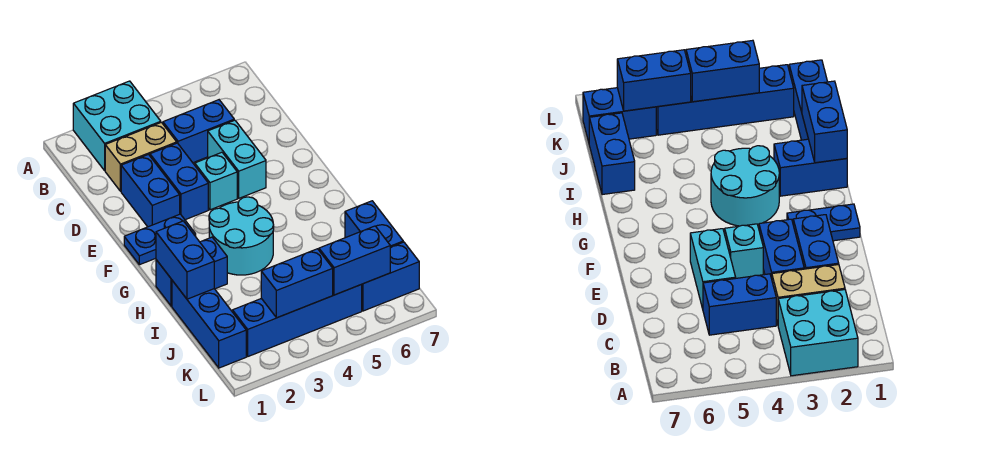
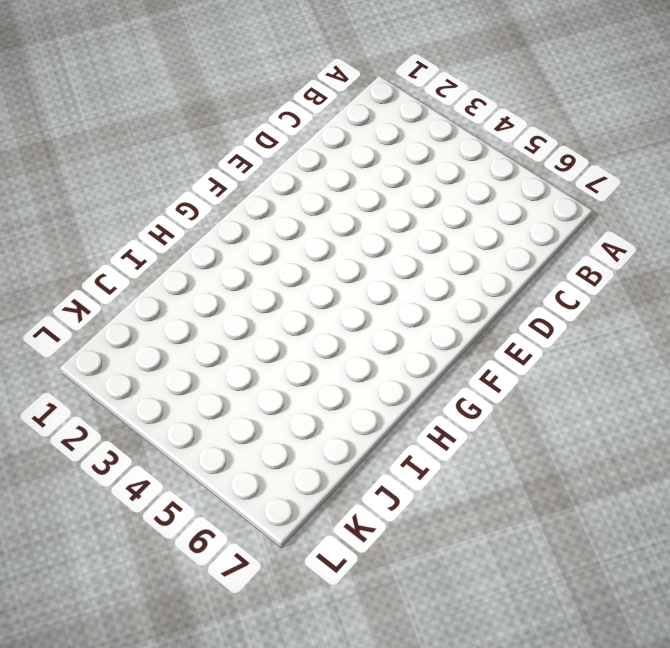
none -> cyan 2x2 brick [73,81,161,170]
none -> tan 1x2 brick [105,122,177,191]
none -> blue 1x2 brick [163,100,234,163]

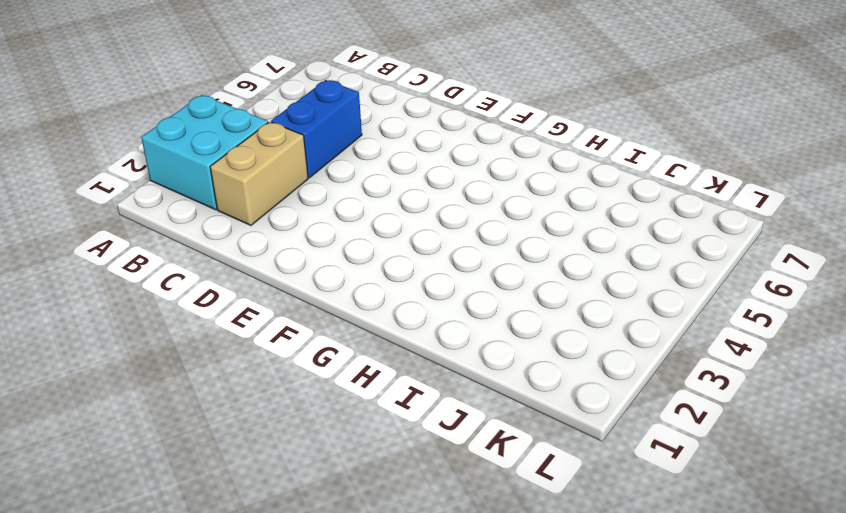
none -> blue 1x2 brick [121,155,180,227]
none -> blue 1x2 brick [150,143,208,220]
none -> cyan 1x2 brick [208,120,266,198]

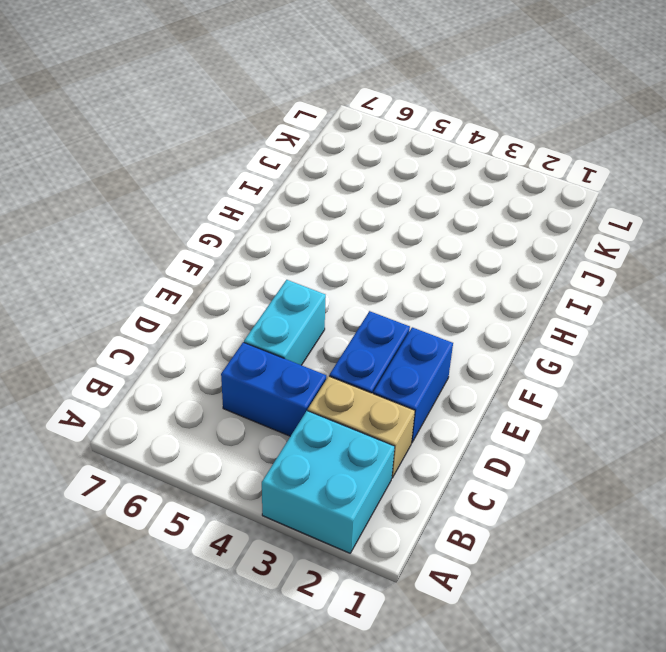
none -> cyan 1x1 brick [195,152,237,210]
none -> blue 1x2 plate [124,214,196,265]
none -> cyan 2x2 round brick [209,197,274,275]

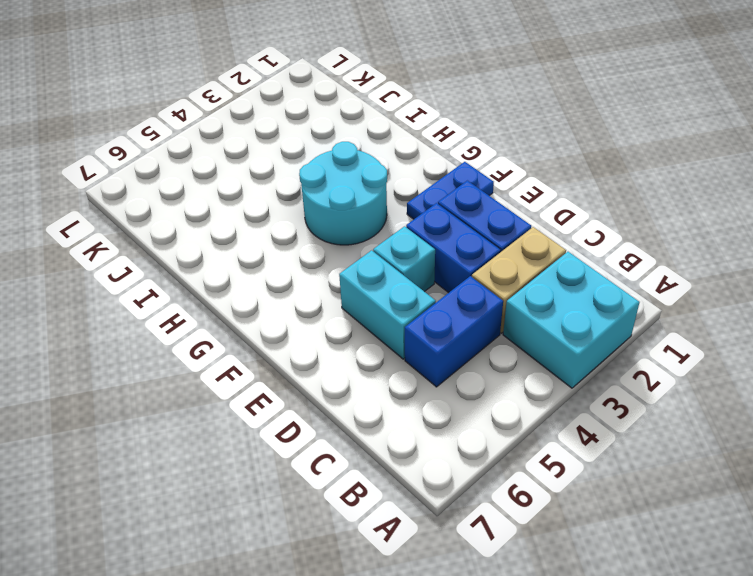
none -> blue 1x2 brick [156,237,227,306]
none -> blue 1x3 brick [172,281,246,368]
none -> blue 1x2 brick [345,201,403,247]

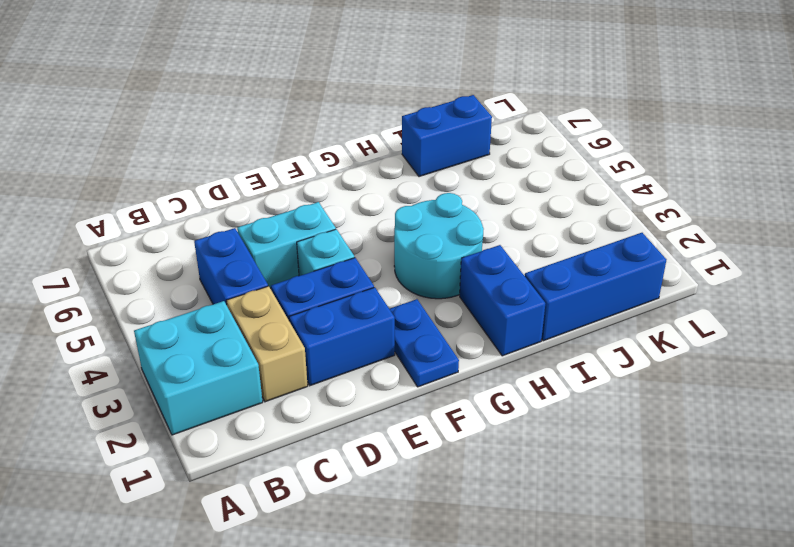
none -> blue 1x4 brick [233,285,362,356]
none -> blue 1x2 brick [361,242,419,311]
none -> blue 1x2 brick [156,221,214,299]

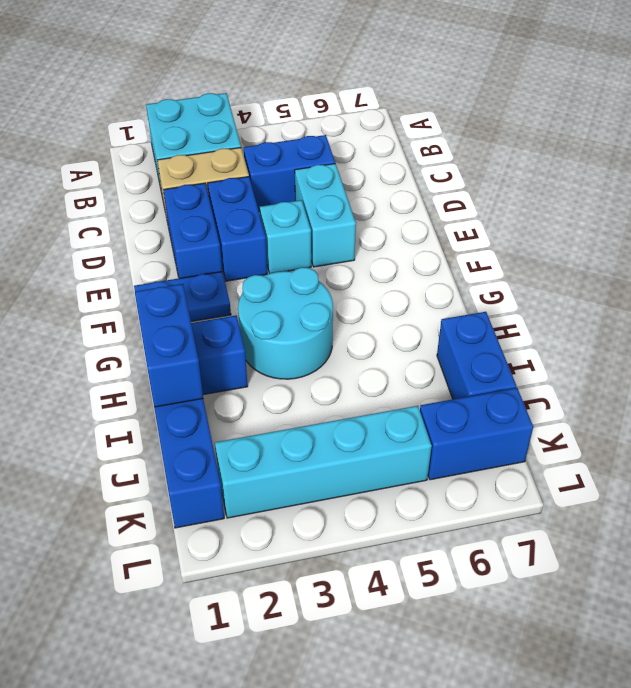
cyan 1x4 brick [215,406,432,518] -> blue 1x4 brick [233,285,362,356]
none -> blue 1x2 brick [261,249,333,318]
none -> blue 1x2 brick [319,226,390,295]

